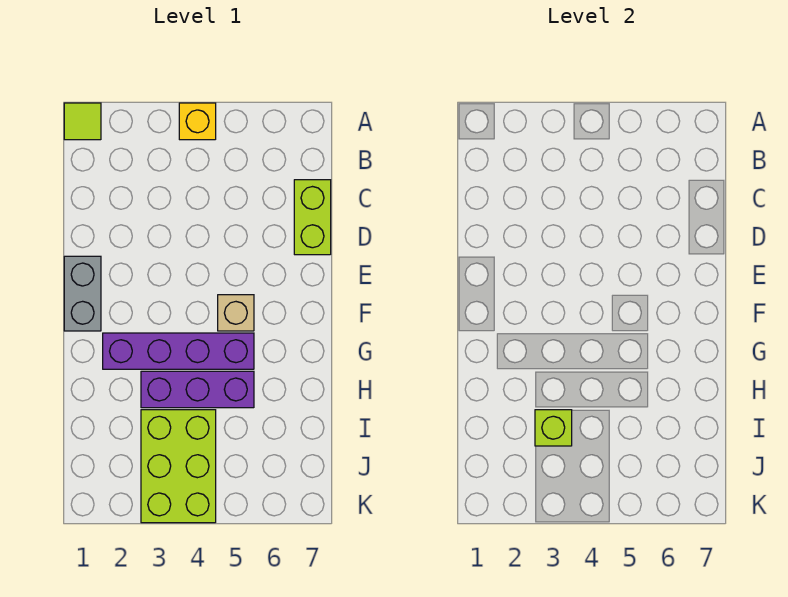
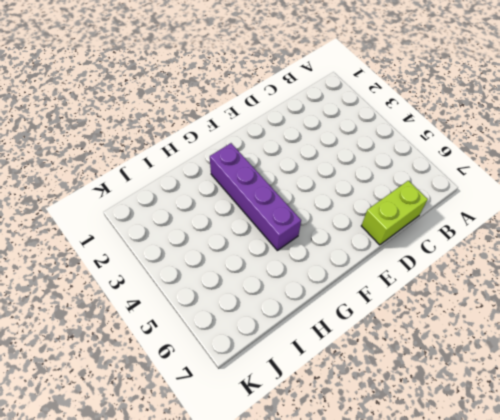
none -> lime 1x1 tile [64,103,101,140]
none -> yellow 1x1 brick [179,103,216,140]

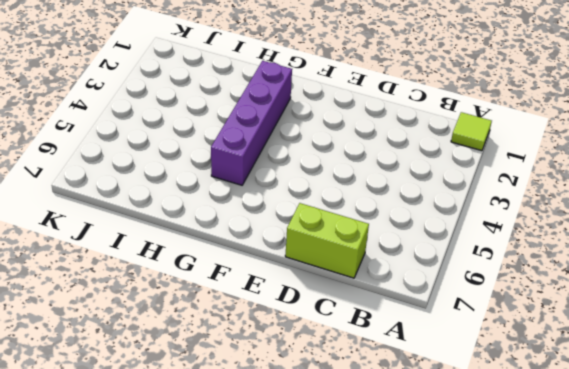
none -> yellow 1x1 brick [179,103,216,140]
none -> grey 1x2 brick [64,256,101,331]

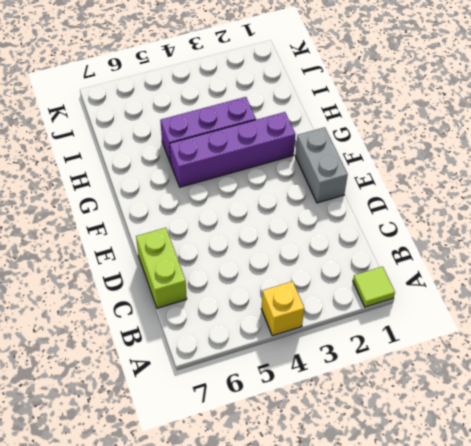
none -> tan 1x1 brick [218,295,254,331]
none -> lime 2x3 brick [141,410,216,523]

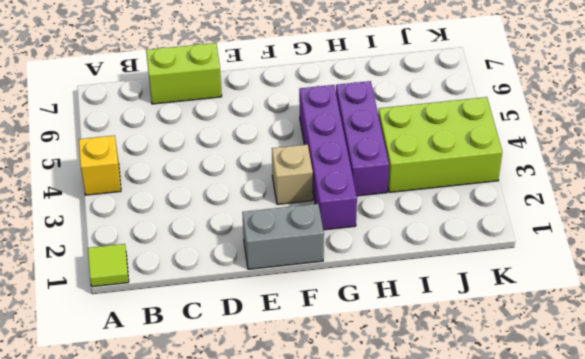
tan 1x1 brick [272,144,313,204] -> tan 1x1 brick moved to [218,295,254,331]
none -> lime 1x1 brick [535,410,572,446]

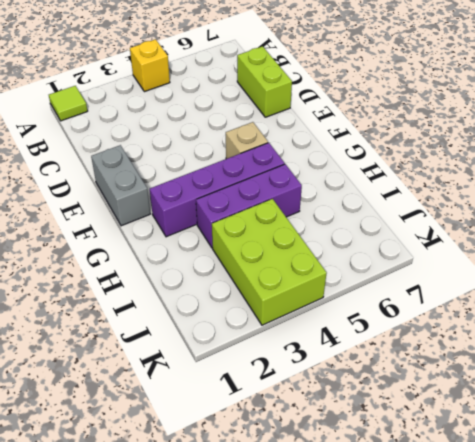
none -> lime 1x1 brick [535,410,572,446]

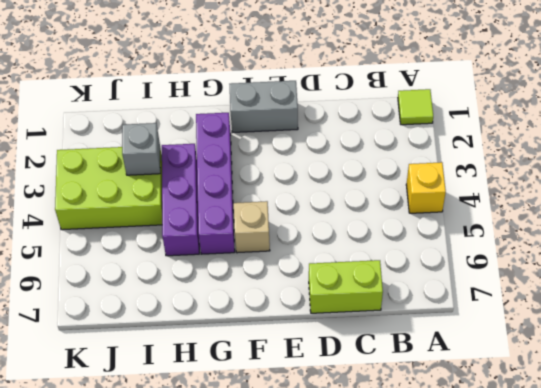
grey 1x1 brick [122,123,160,175] -> lime 1x1 brick [535,410,572,446]

